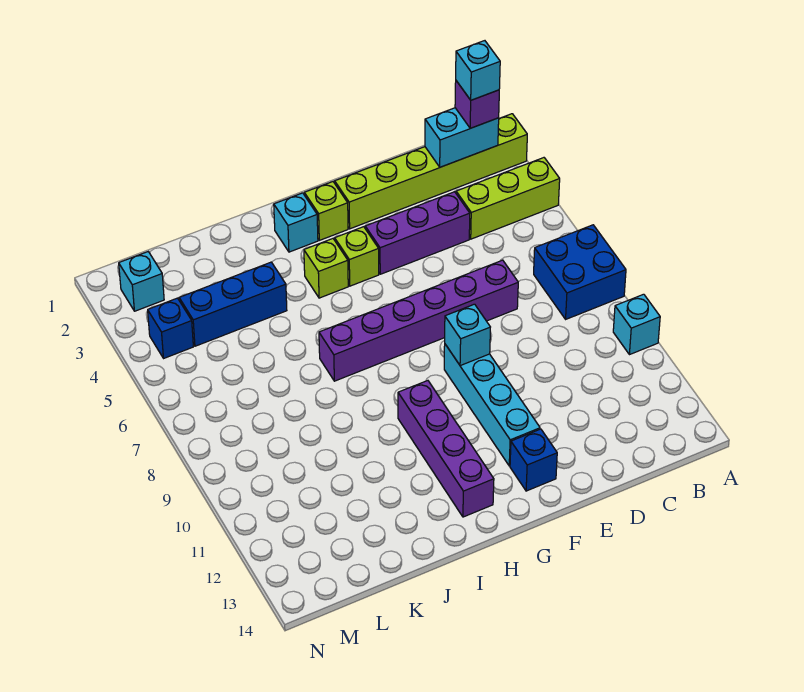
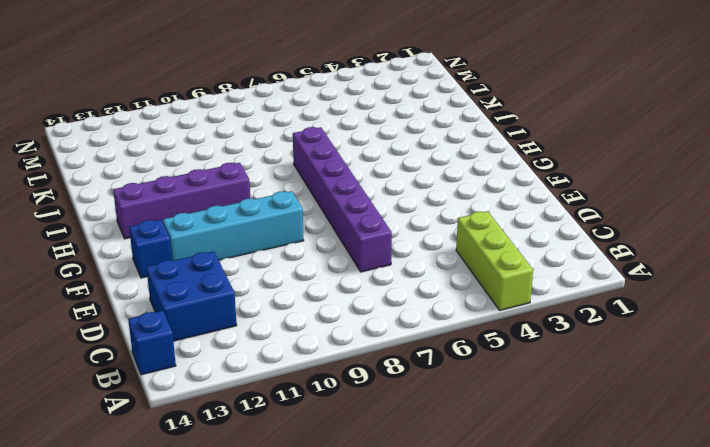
blue 1x1 brick [128,311,176,375] -> blue 1x1 brick moved to [148,298,193,358]
blue 2x2 brick [146,251,237,341] -> blue 2x2 brick moved to [534,225,626,319]
none -> lime 1x6 brick [335,114,527,229]
none -> cyan 1x1 brick [613,294,660,355]
none -> purple 1x3 brick [365,192,470,274]

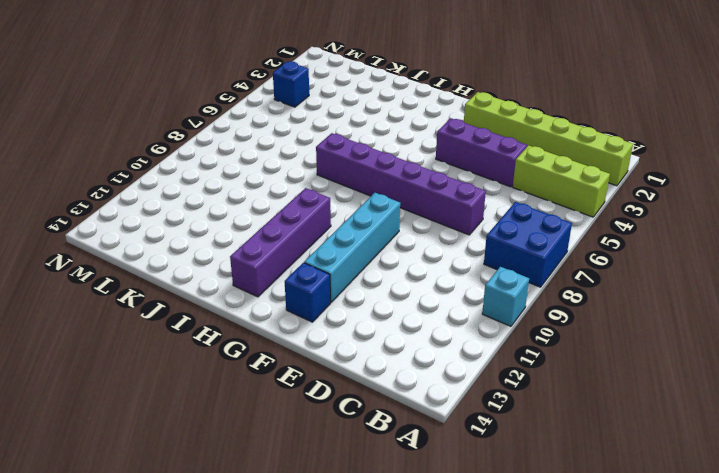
none -> lime 1x1 brick [304,182,348,240]
none -> lime 1x1 brick [335,227,379,286]
none -> cyan 1x1 brick [274,193,318,252]

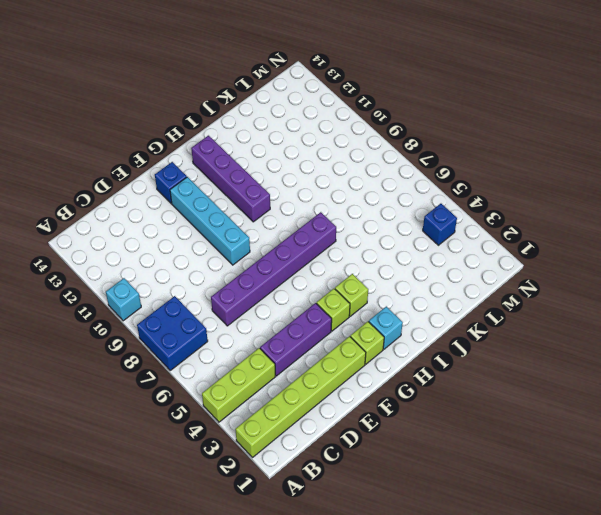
none -> blue 1x3 brick [179,262,287,346]
none -> cyan 1x1 brick [119,252,164,311]
none -> cyan 1x2 brick [425,108,499,167]

